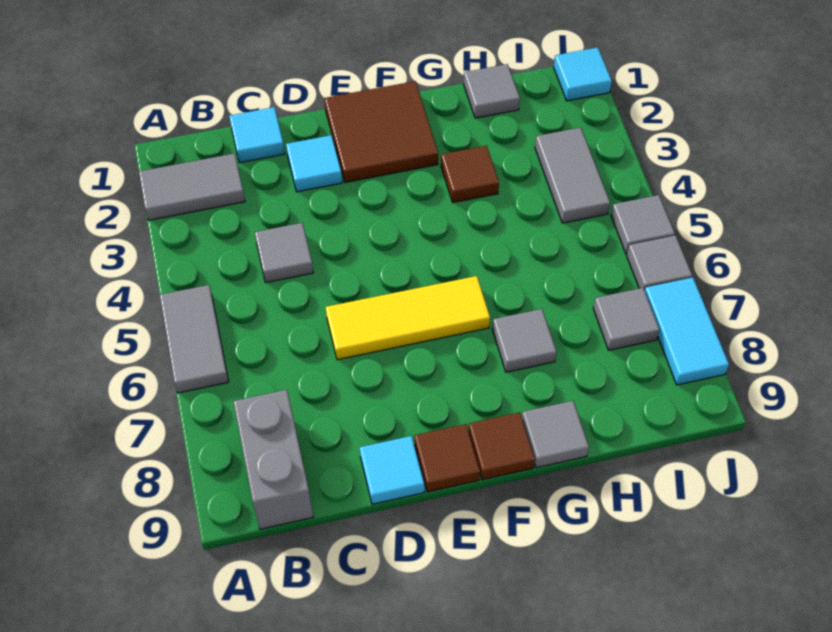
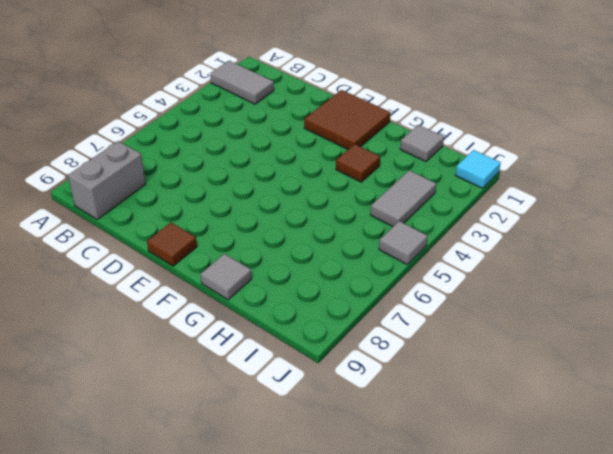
none -> grey 1x2 tile [160,285,228,393]
none -> cyan 1x1 tile [229,107,285,163]
none -> grey 1x1 tile [255,223,313,283]

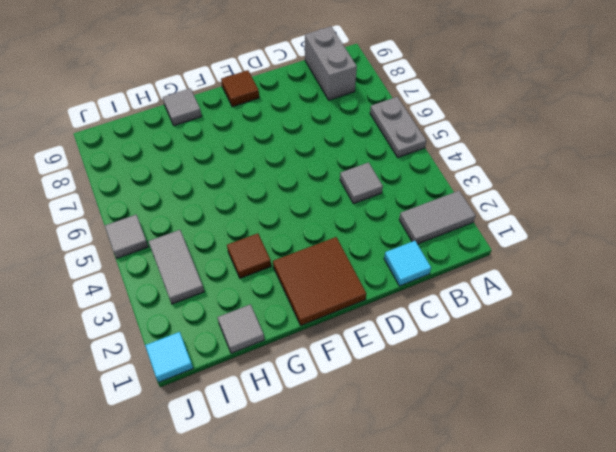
grey 1x2 plate [370,97,426,158] -> grey 1x2 tile [160,285,228,393]
none -> cyan 1x1 tile [286,135,342,192]
none -> yellow 1x3 tile [326,276,490,360]
none -> cyan 1x1 tile [360,436,425,504]

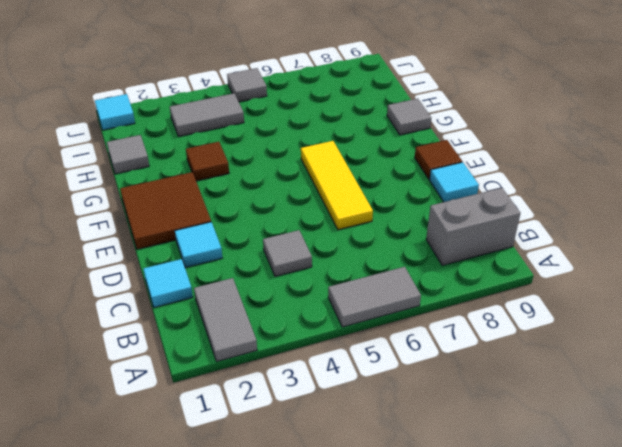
none -> brown 1x1 tile [468,412,535,480]
none -> grey 1x1 tile [492,309,557,372]
none -> grey 1x1 tile [593,288,660,350]

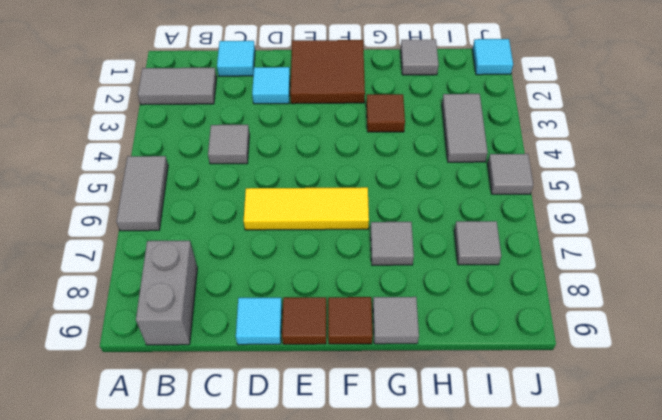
none -> grey 1x1 tile [627,235,692,291]
none -> cyan 1x2 tile [645,278,729,385]

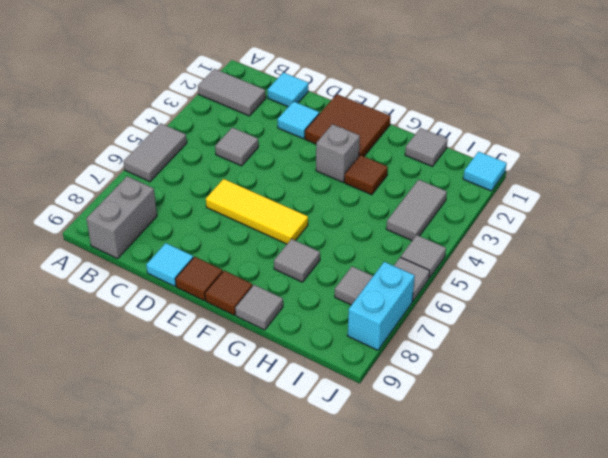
grey 1x1 brick [316,124,360,182] -> none
cyan 1x2 brick [348,262,415,350] -> cyan 1x2 tile [645,278,729,385]

